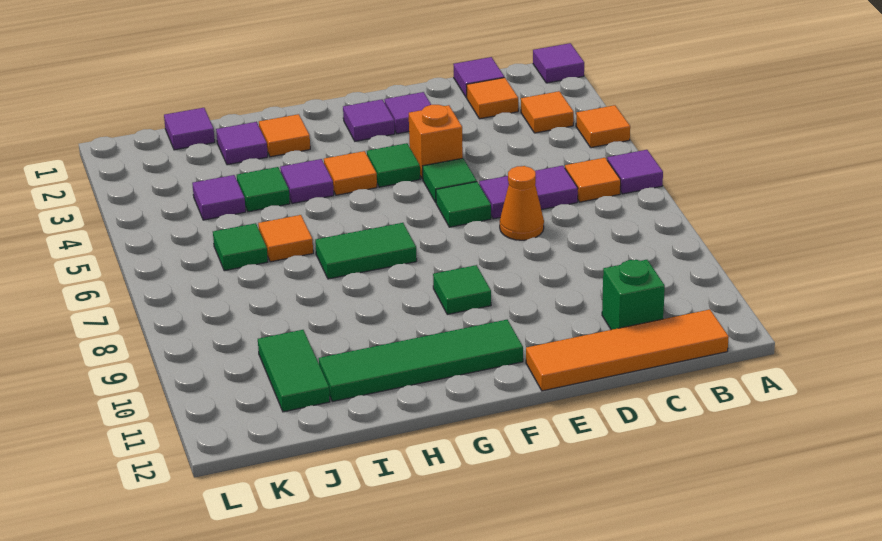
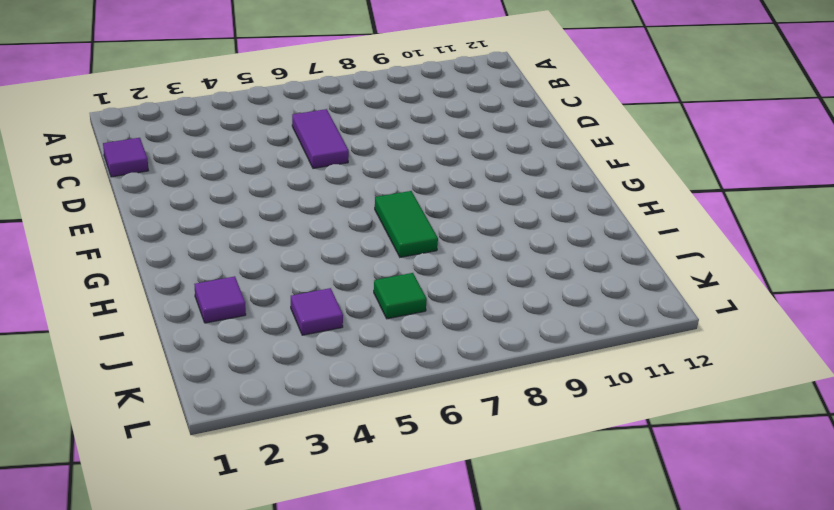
none -> purple 1x1 tile [533,43,584,83]
none -> orange 1x1 tile [576,105,630,148]
none -> purple 1x1 tile [607,150,663,194]
none -> orange 1x1 tile [521,91,574,133]

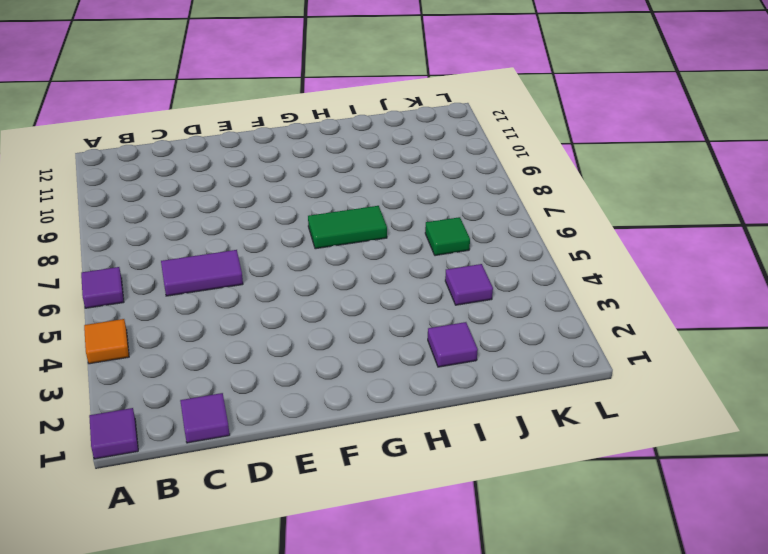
none -> orange 1x1 tile [521,91,574,133]
none -> orange 1x1 tile [565,158,621,202]
none -> orange 1x4 tile [526,310,729,391]
none -> orange 1x1 tile [467,78,518,119]

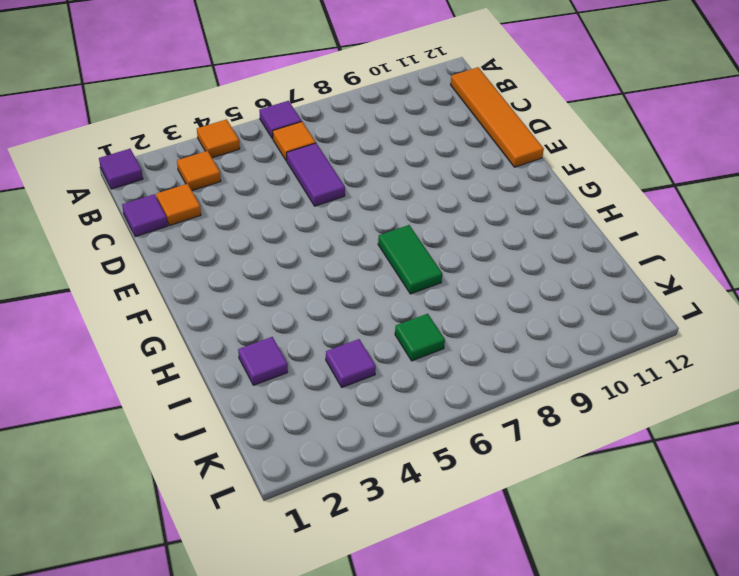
none -> green 1x1 brick [602,260,665,330]
none -> orange 1x1 cone [500,166,544,240]
none -> purple 1x1 tile [384,92,431,134]
none -> orange 1x1 brick [409,105,463,179]

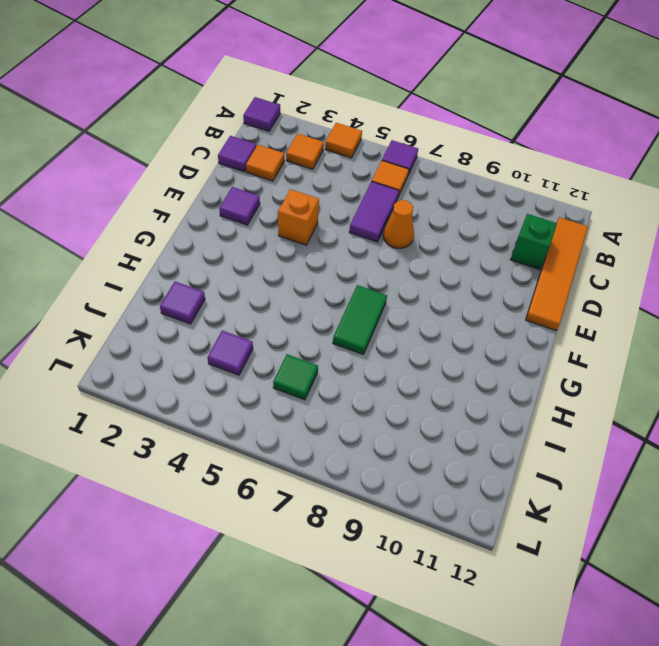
none -> green 1x1 tile [423,158,477,202]
none -> green 1x1 tile [436,182,491,227]
none -> purple 1x1 tile [343,100,395,141]
none -> green 1x1 tile [367,143,420,187]

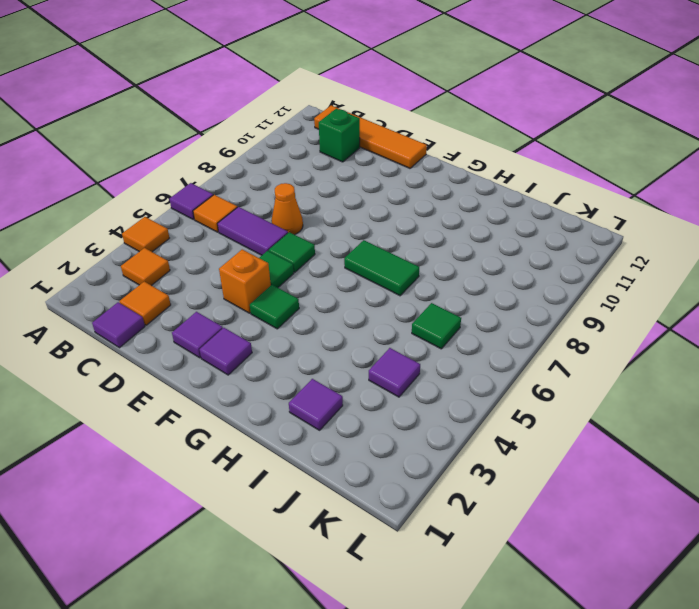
none -> purple 1x1 tile [533,43,584,83]
none -> green 1x1 tile [433,265,491,314]
none -> green 1x4 tile [319,320,523,402]
none -> orange 1x1 tile [324,151,377,195]

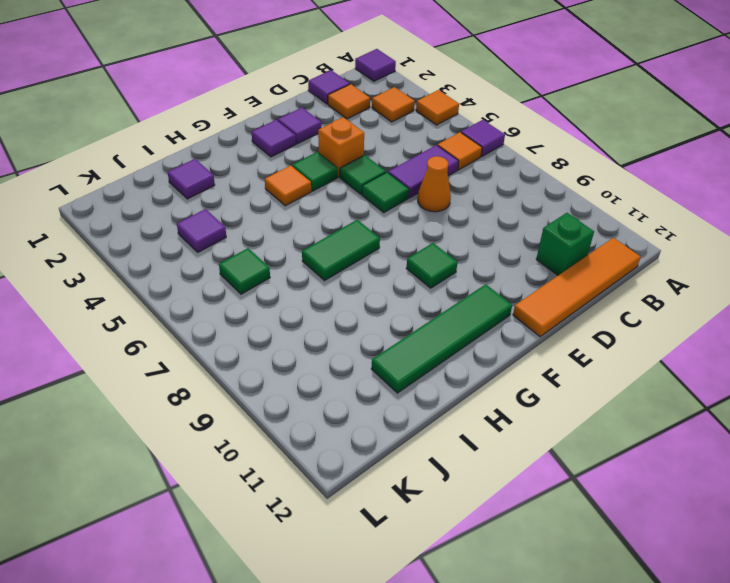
none -> orange 1x1 tile [259,114,310,157]
none -> purple 1x1 tile [280,159,334,204]
none -> green 1x1 tile [237,167,290,212]
none -> orange 1x1 tile [258,215,313,262]

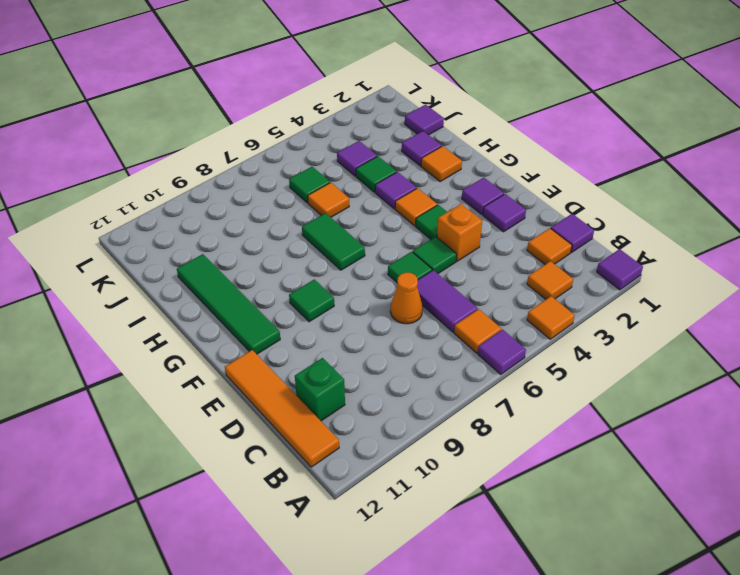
none -> green 1x2 tile [258,330,330,412]

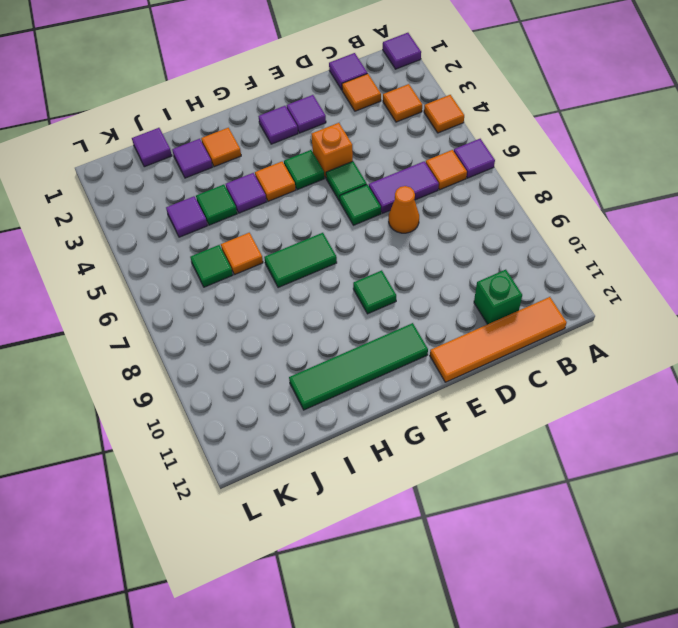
none -> green 1x2 tile [258,330,330,412]

